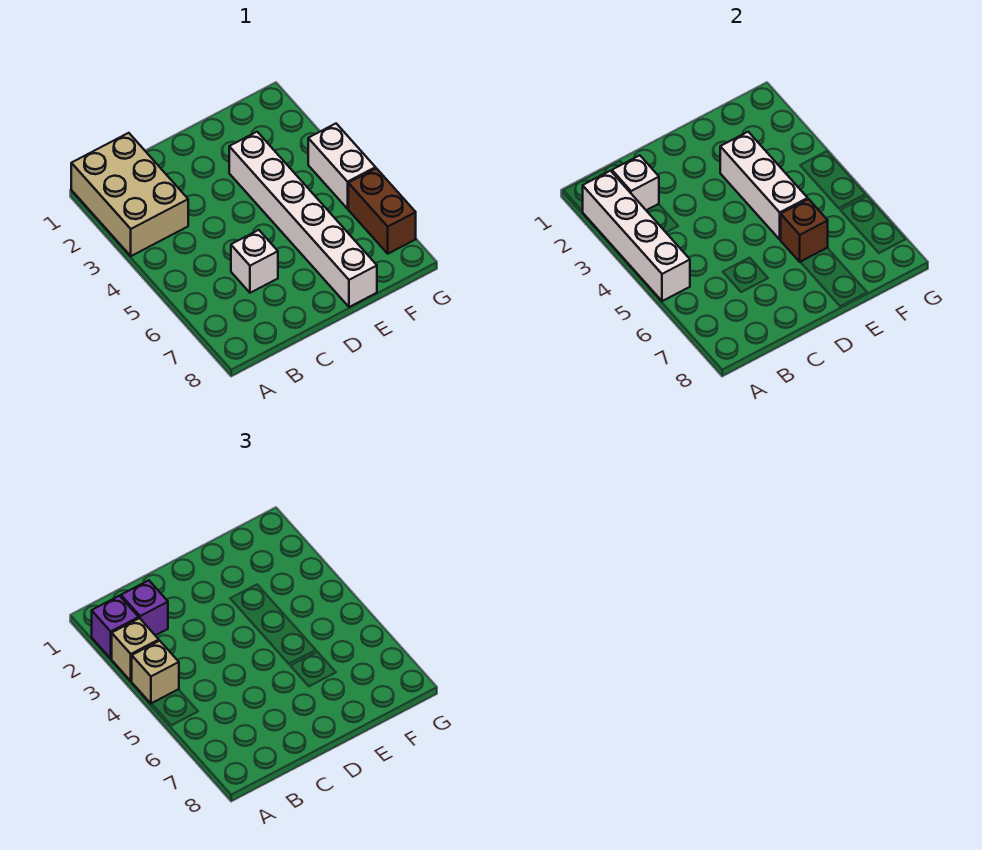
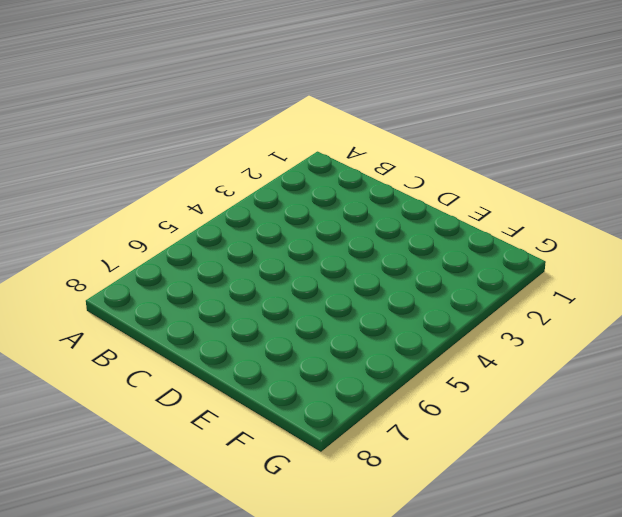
none -> tan 2x3 brick [71,133,188,256]
none -> white 1x1 brick [231,230,278,293]
none -> white 1x6 brick [229,132,377,307]

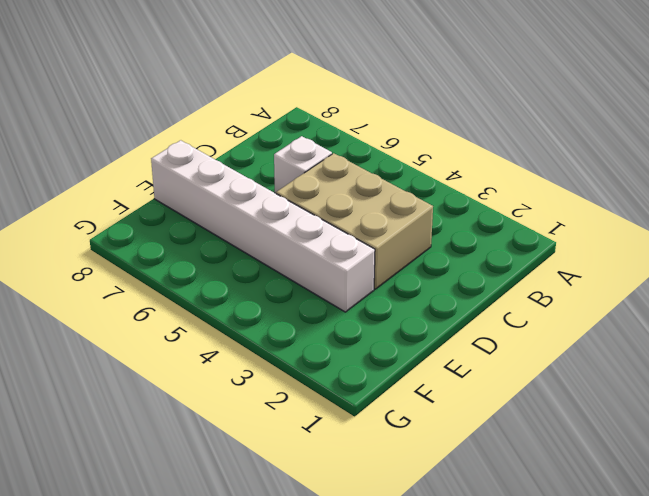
tan 2x3 brick [276,153,433,289] -> tan 2x3 brick moved to [71,133,188,256]
none -> white 1x2 brick [308,124,376,209]
none -> brown 1x2 brick [348,168,416,254]
none -> white 1x4 brick [582,171,690,301]

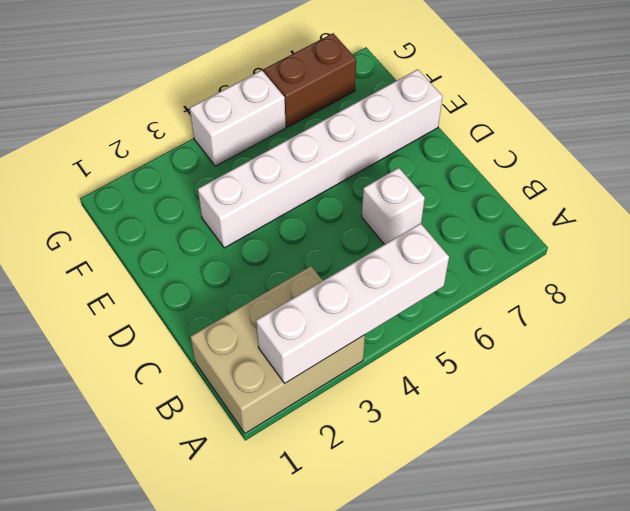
none -> white 1x1 brick [612,155,659,210]
none -> white 1x3 brick [720,132,808,239]
none -> brown 1x1 brick [780,199,828,262]

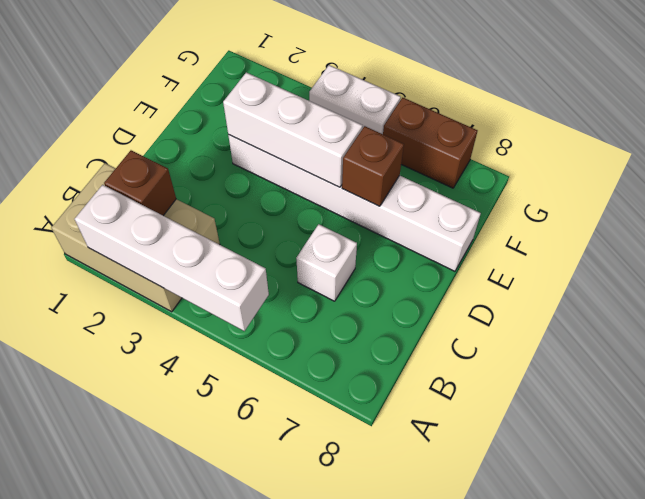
brown 1x1 brick [104,150,176,216] -> white 1x1 brick [612,155,659,210]
none -> purple 1x1 brick [92,596,139,658]
none -> tan 1x1 brick [111,618,159,681]
none -> tan 1x1 brick [132,641,179,704]

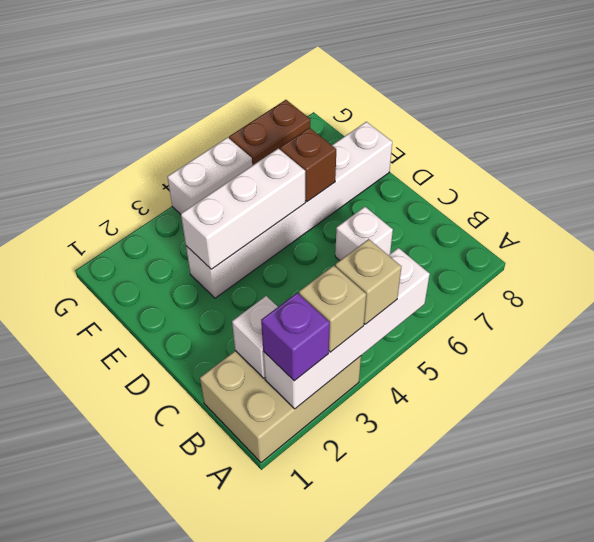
none -> purple 1x1 brick [121,580,168,635]

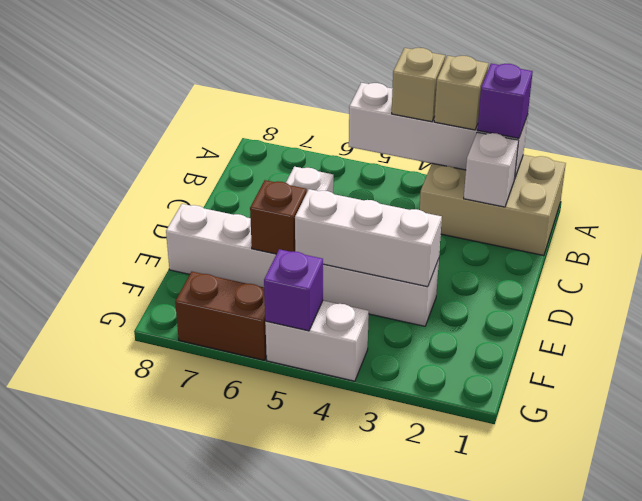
purple 1x1 brick [264,249,323,331] -> purple 1x1 brick moved to [121,580,168,635]

